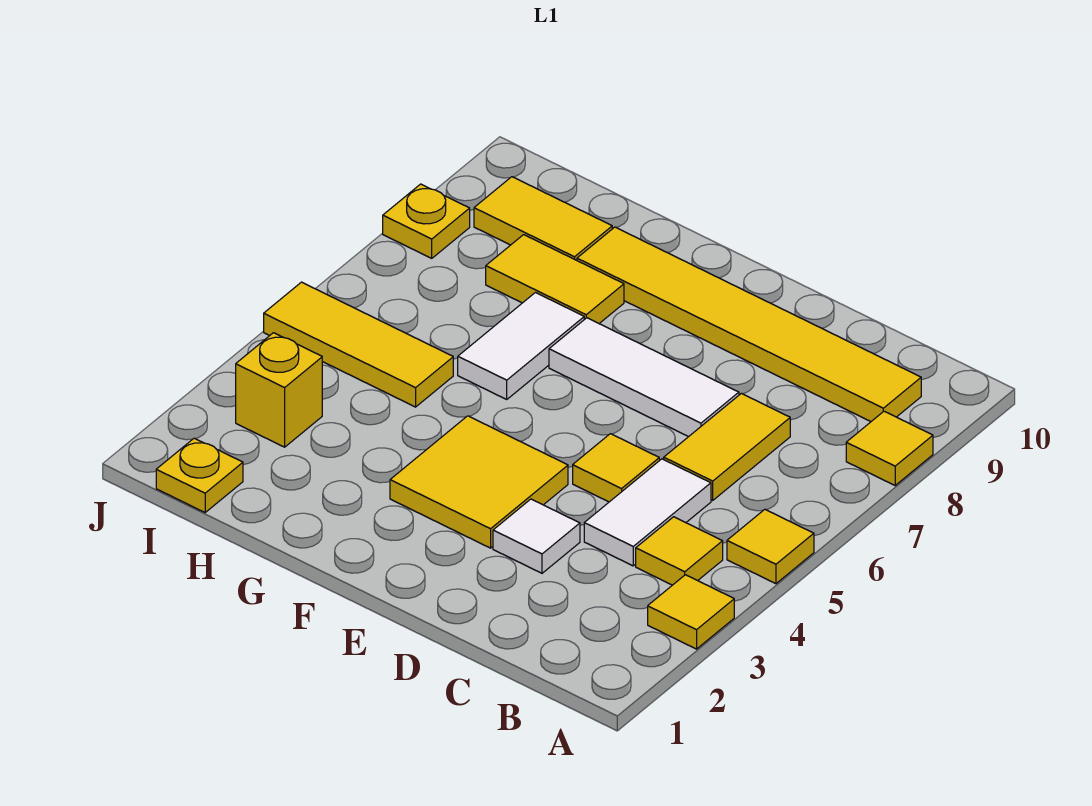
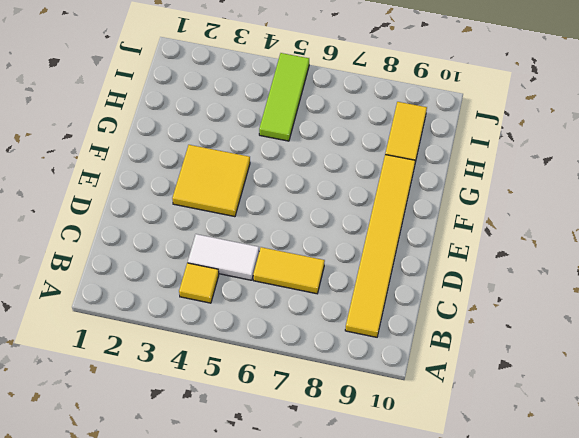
lime 1x3 tile [259,53,309,141] -> yellow 1x3 tile [264,282,453,407]
none -> yellow 1x1 tile [648,575,734,649]
none -> yellow 1x1 tile [727,509,814,584]
none -> yellow 1x1 tile [846,411,933,485]

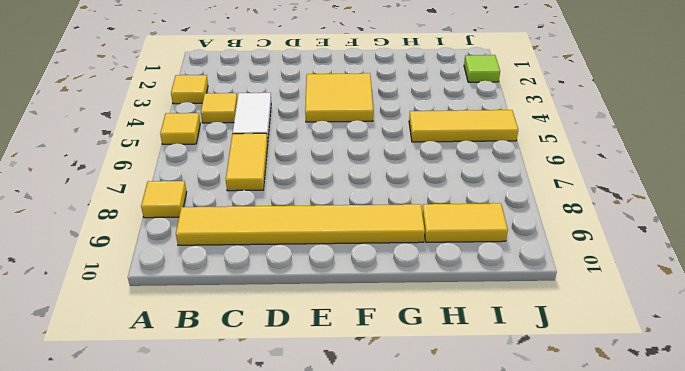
lime 1x1 tile [464,55,500,82] -> none
none -> white 1x1 tile [493,499,580,573]
none -> yellow 1x1 tile [573,434,659,502]
none -> white 1x3 tile [549,318,739,437]

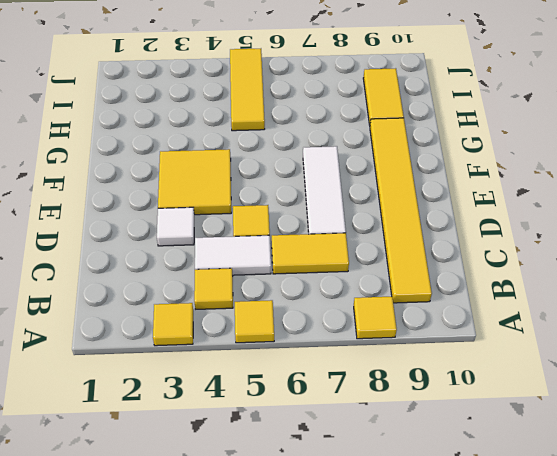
none -> white 1x2 tile [458,293,584,399]
none -> yellow 1x2 tile [486,235,624,323]
none -> yellow 1x1 plate [156,438,243,512]

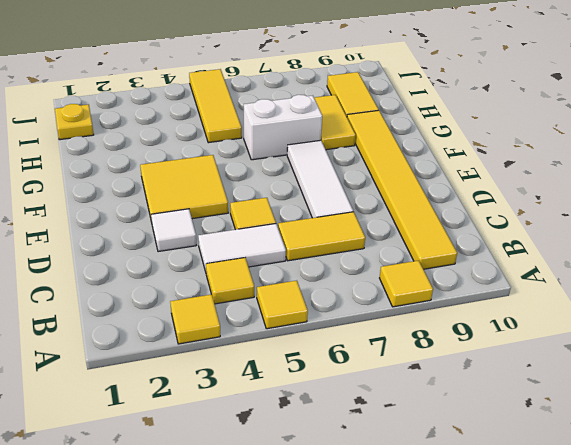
white 1x2 brick [244,95,322,160] -> white 1x2 tile [458,293,584,399]
none -> yellow 1x1 brick [236,333,322,447]
none -> yellow 1x1 plate [383,184,470,258]

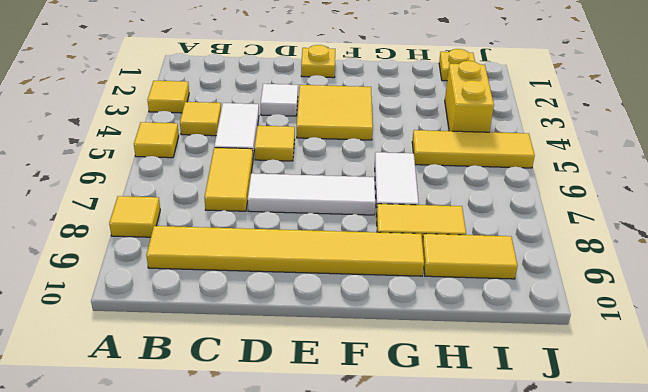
yellow 1x1 plate [301,45,335,78] -> yellow 1x1 plate moved to [383,184,470,258]
yellow 1x2 brick [445,61,494,132] -> yellow 1x1 brick [236,333,322,447]

